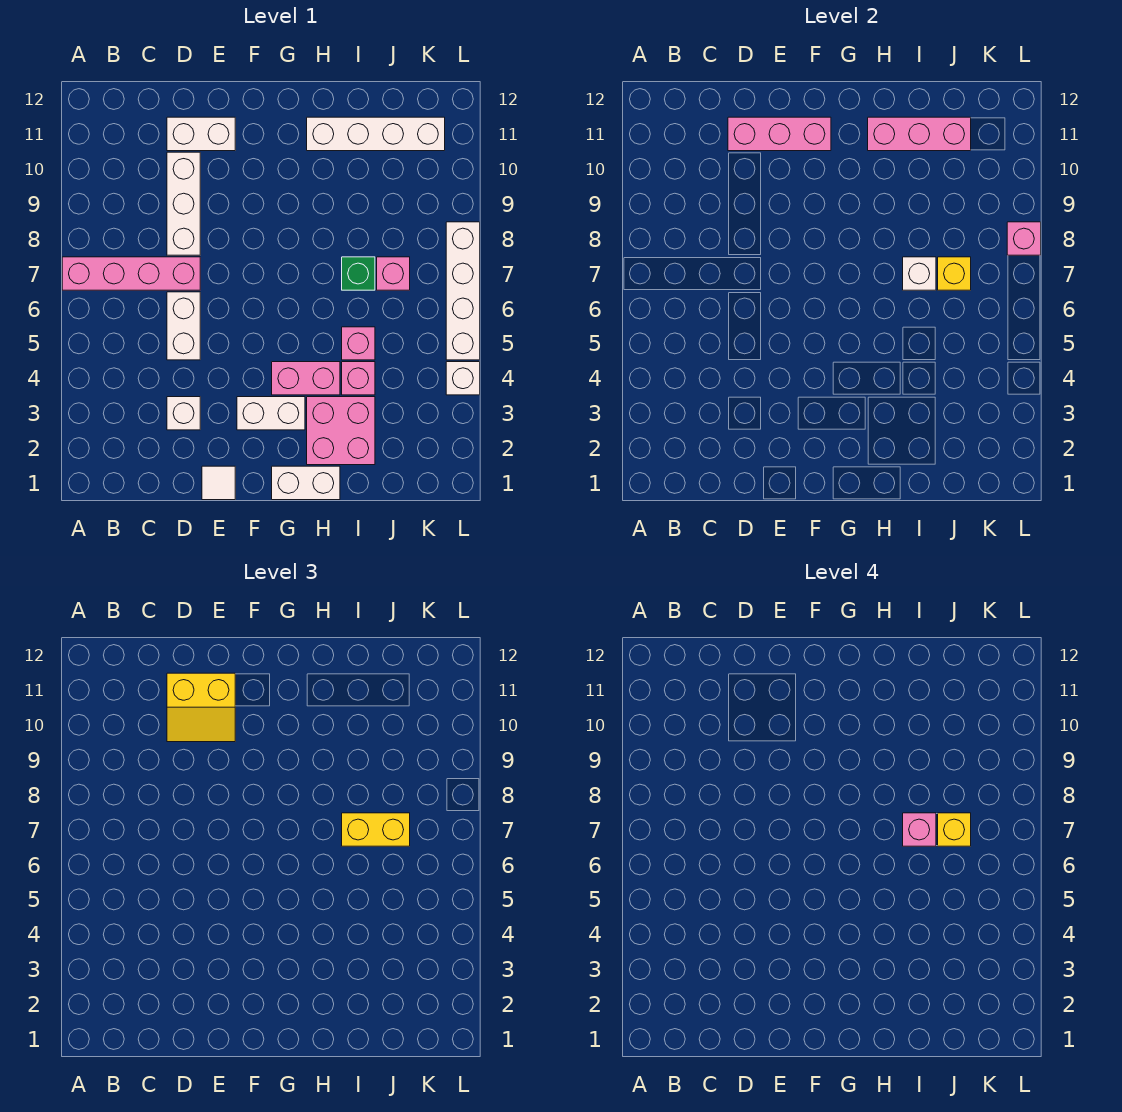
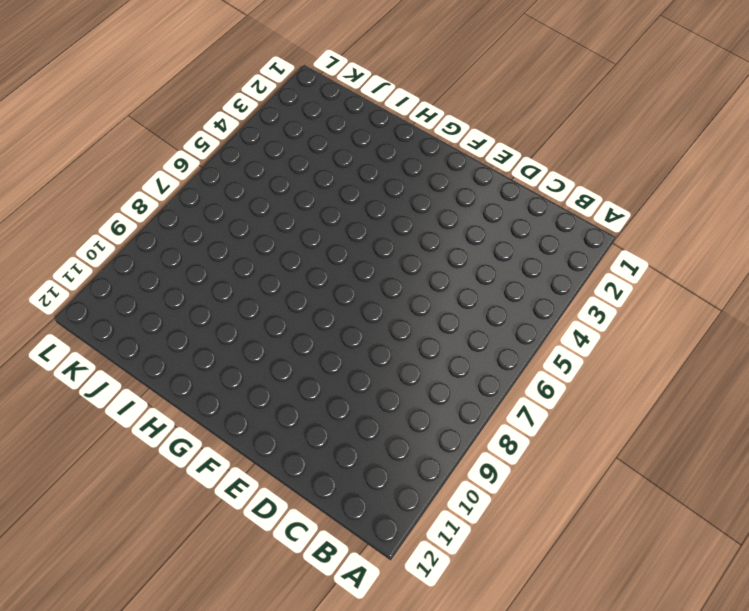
none -> pink 1x4 brick [62,257,200,290]
none -> white 1x1 brick [167,397,200,430]
none -> white 1x2 brick [167,292,200,360]

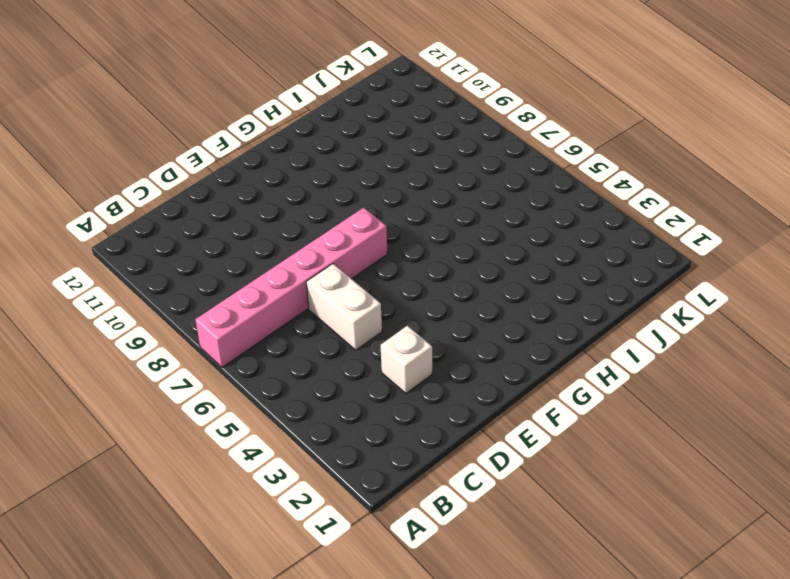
pink 1x6 brick [195,208,388,367] -> pink 1x4 brick [62,257,200,290]
none -> white 1x3 brick [167,152,200,255]
none -> white 1x2 brick [167,117,235,151]
none -> white 1x1 tile [202,466,235,500]

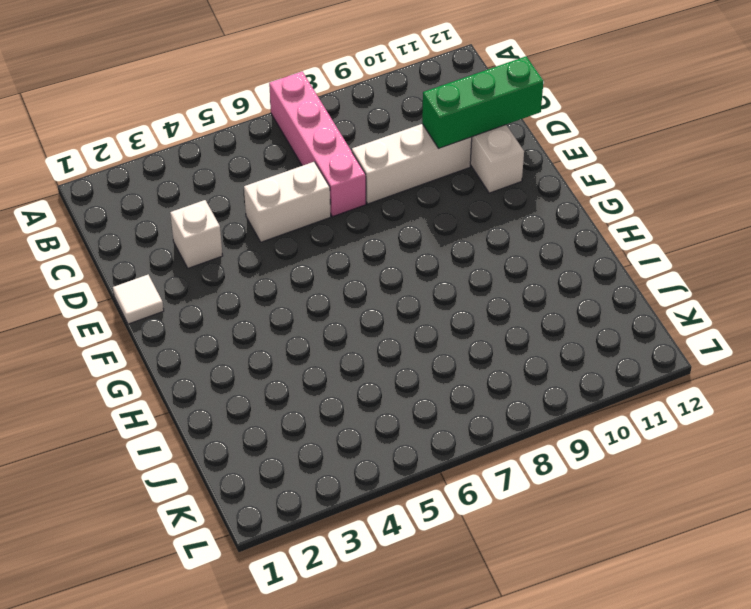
green 1x3 brick [422,56,543,148] -> pink 1x3 brick [728,117,831,151]
none -> white 1x2 brick [237,397,305,430]
none -> white 1x2 brick [272,466,340,500]
none -> pink 1x2 brick [272,362,340,395]

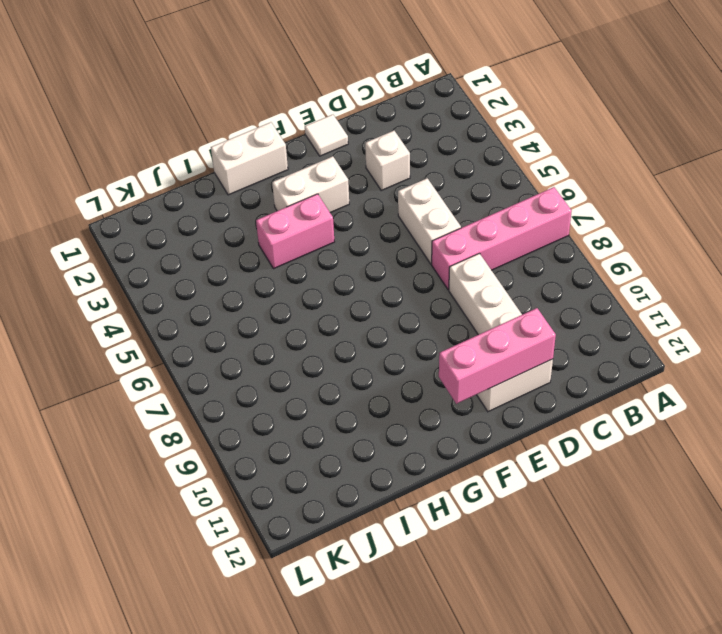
none -> pink 2x2 brick [307,397,375,465]
none -> white 1x4 brick [307,117,445,151]
none -> pink 1x1 brick [342,362,375,395]

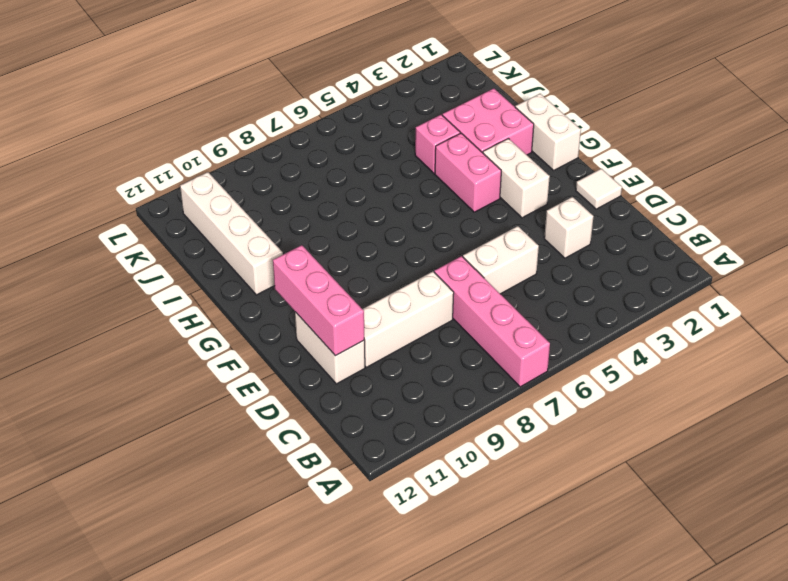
none -> pink 1x1 brick [342,327,375,360]
none -> green 1x1 brick [342,257,375,290]
none -> pink 1x1 brick [377,257,410,290]

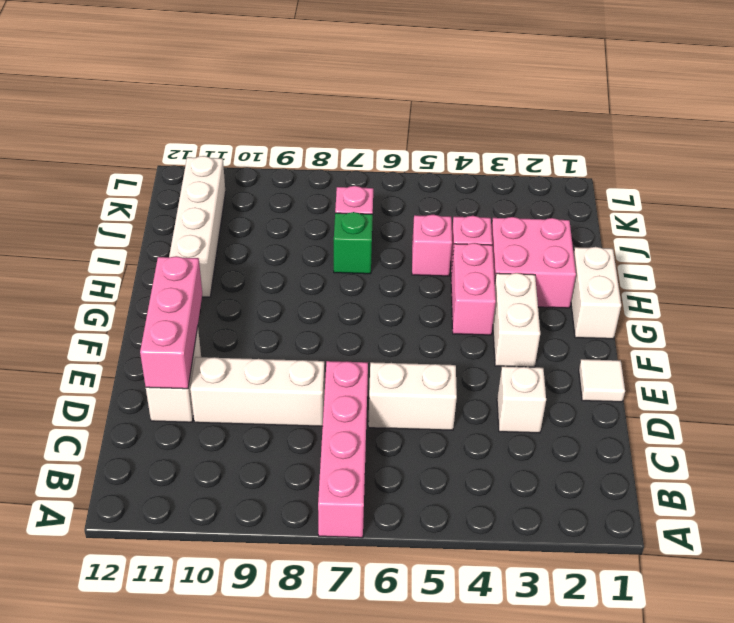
none -> white 1x1 brick [446,362,480,395]
none -> white 1x4 brick [446,222,480,360]
none -> pink 1x3 brick [868,117,971,151]

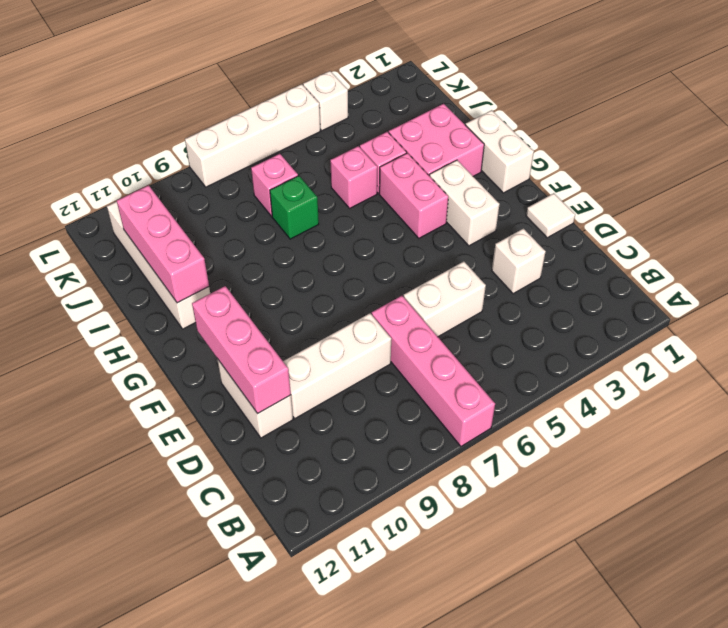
none -> white 1x1 brick [903,257,936,290]
none -> yellow 1x1 brick [938,257,971,290]
none -> pink 1x1 brick [1007,222,1041,255]

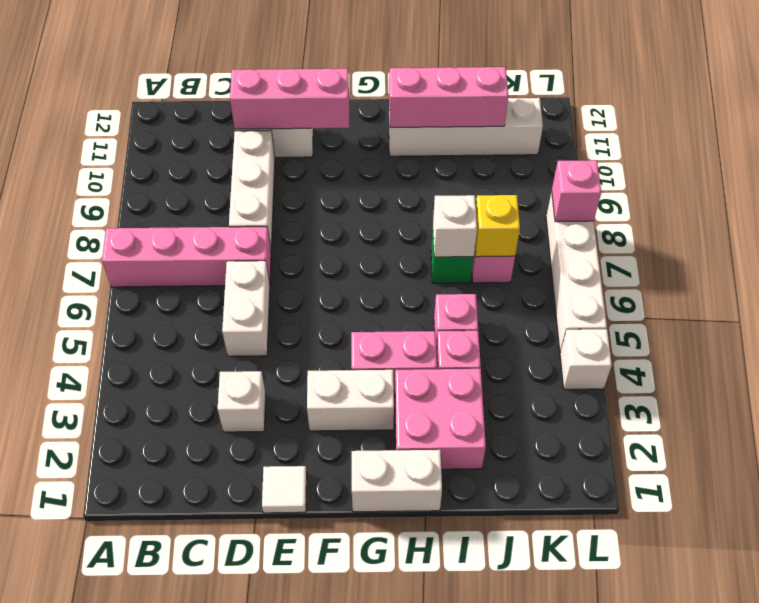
none -> yellow 2x2 slope [167,673,235,742]
none -> yellow 1x2 brick [342,813,410,846]
none -> pink 1x1 brick [903,813,936,846]

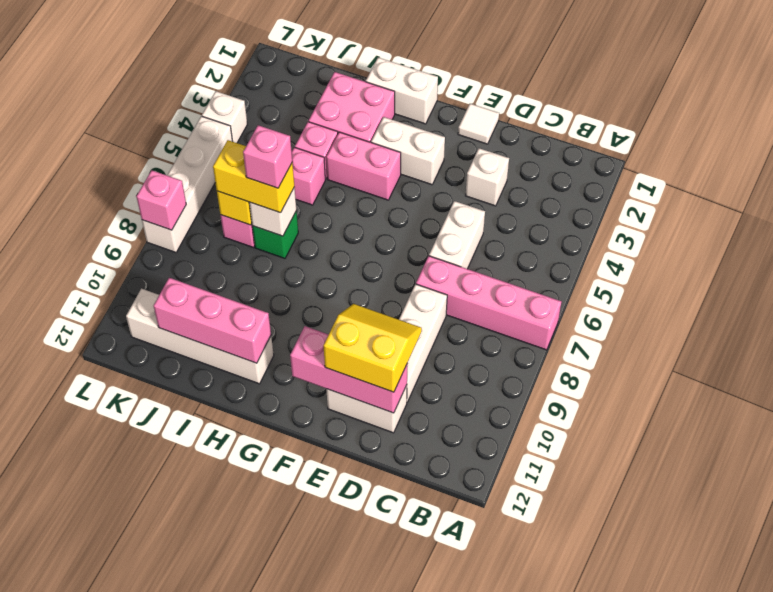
none -> yellow 1x1 brick [938,813,971,846]

